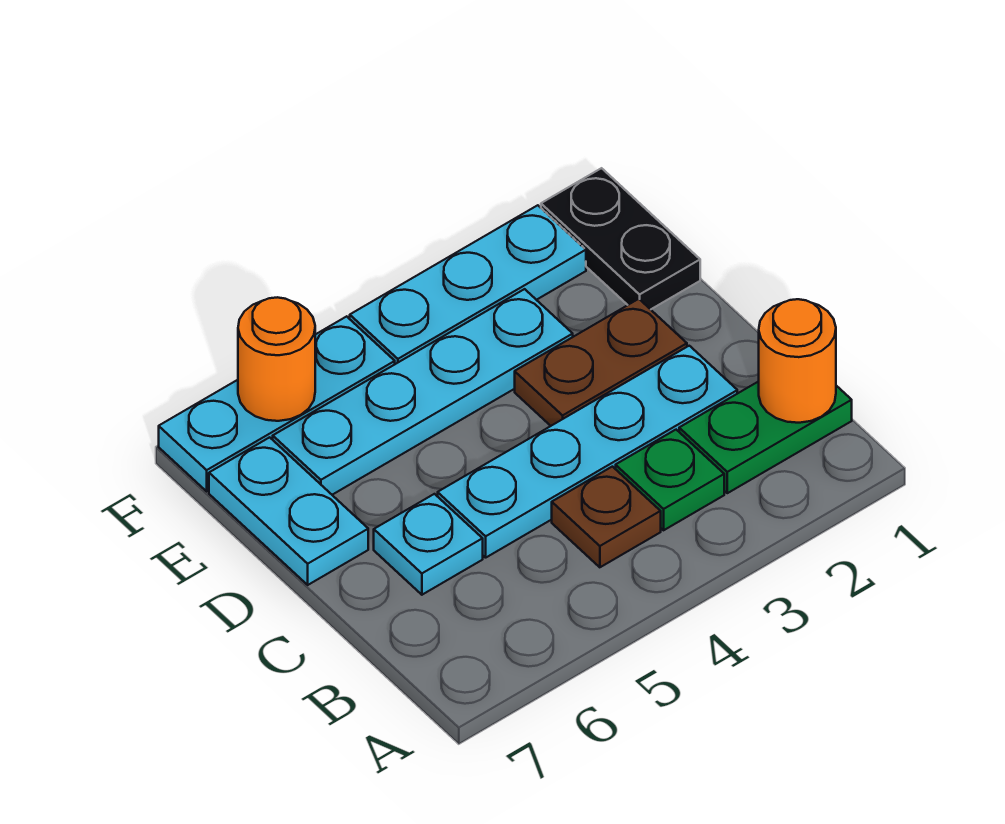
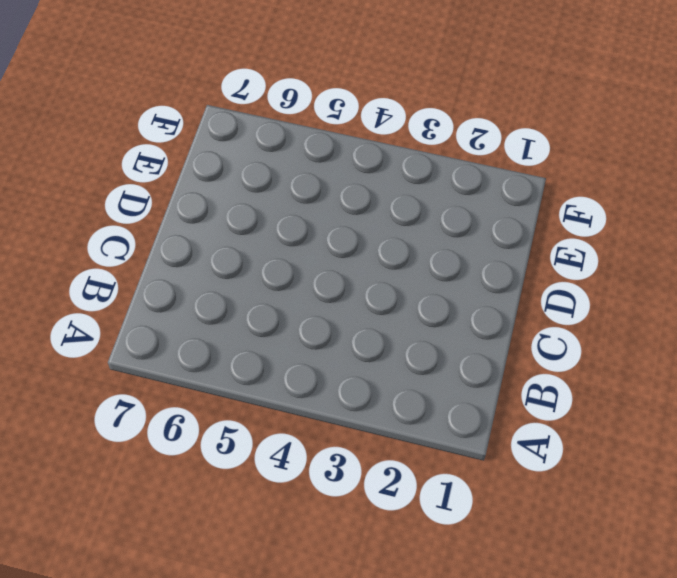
none -> green 1x2 plate [679,381,852,493]
none -> green 1x1 plate [616,430,724,530]
none -> brown 1x1 plate [552,467,661,567]

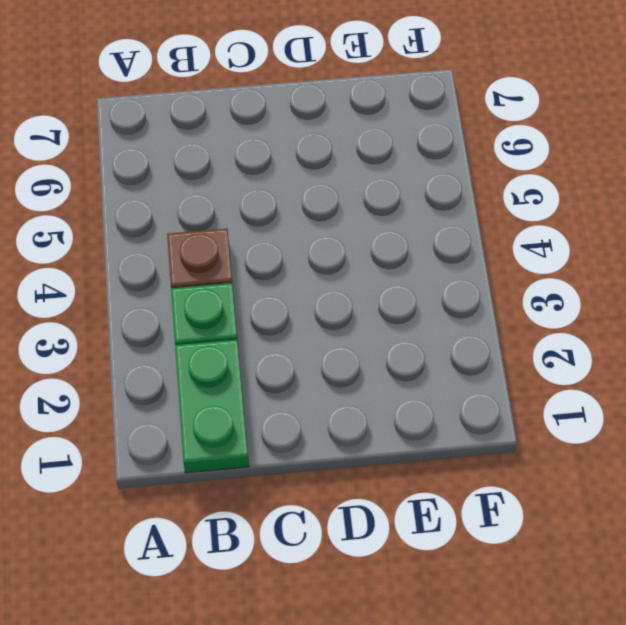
none -> cyan 1x4 plate [438,346,737,558]
none -> cyan 1x1 plate [374,494,483,595]
none -> brown 1x2 plate [515,299,687,426]

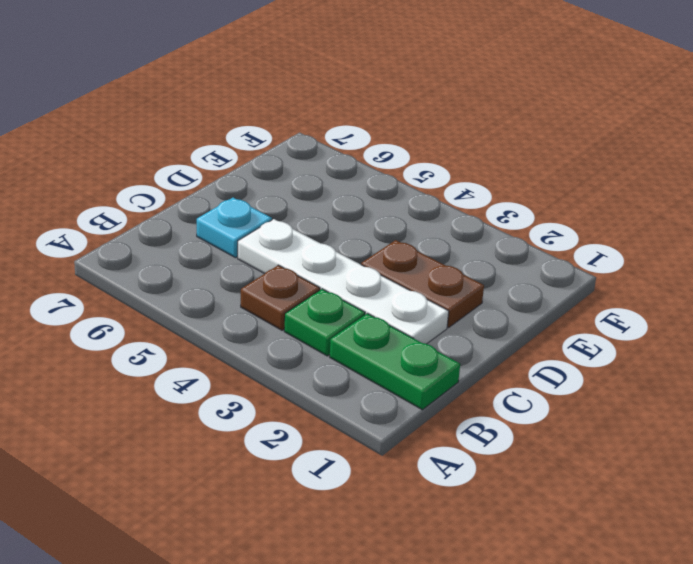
white 1x4 plate [238,219,449,344] -> cyan 1x4 plate [438,346,737,558]
none -> cyan 1x2 plate [209,437,368,585]
none -> black 1x2 plate [541,168,700,309]
none -> cyan 1x4 plate [273,289,573,495]

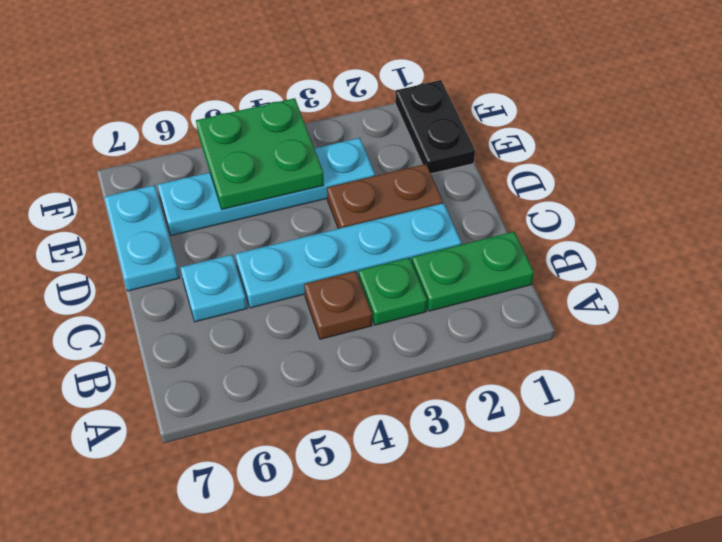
green 2x2 plate [196,98,324,209] -> none
none -> cyan 1x3 plate [350,205,586,364]
none -> cyan 1x3 plate [159,316,395,491]
none -> orange 1x1 round brick [759,299,836,423]

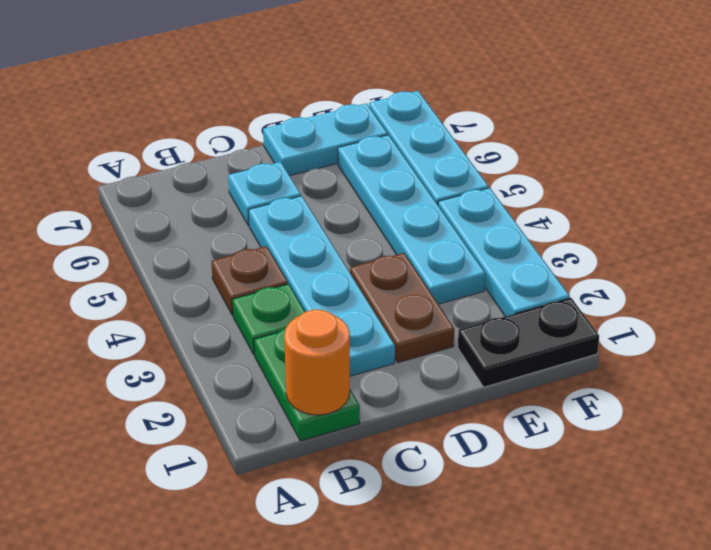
none -> orange 1x1 round brick [238,297,315,421]

